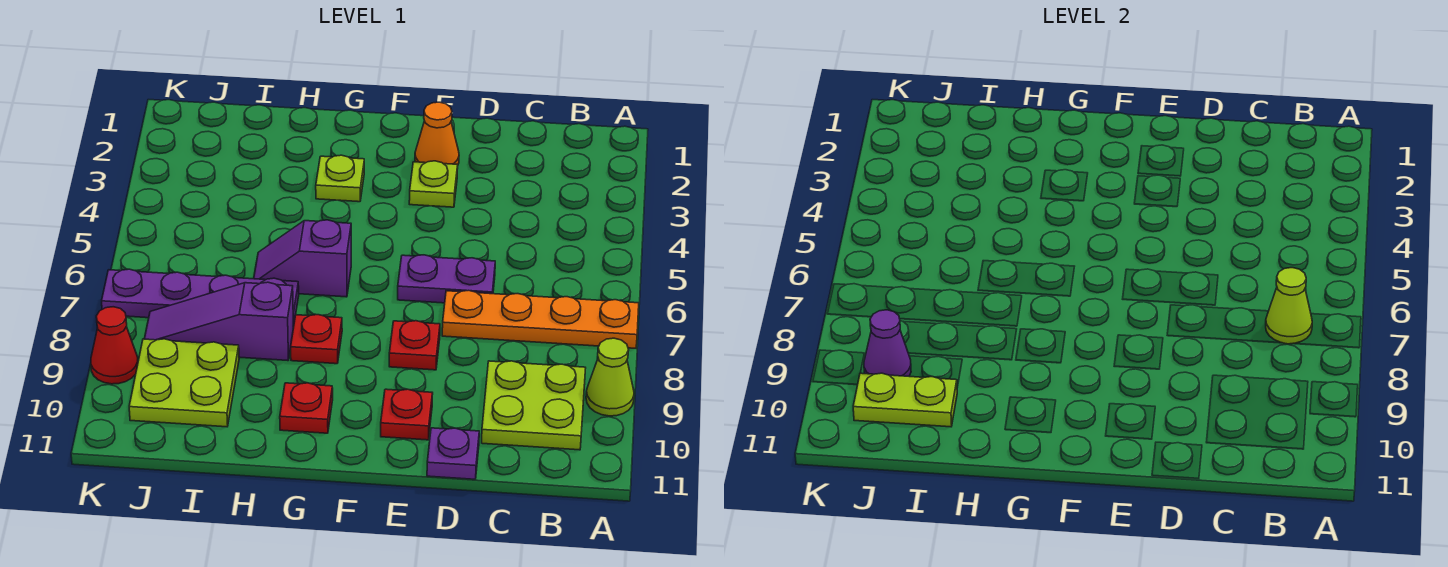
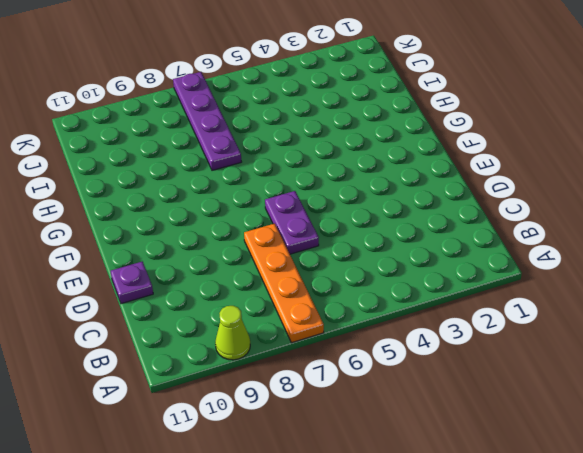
none -> lime 2x2 plate [482,361,586,450]
none -> orange 1x1 cone [415,102,459,165]
none -> lime 1x1 plate [409,161,458,207]

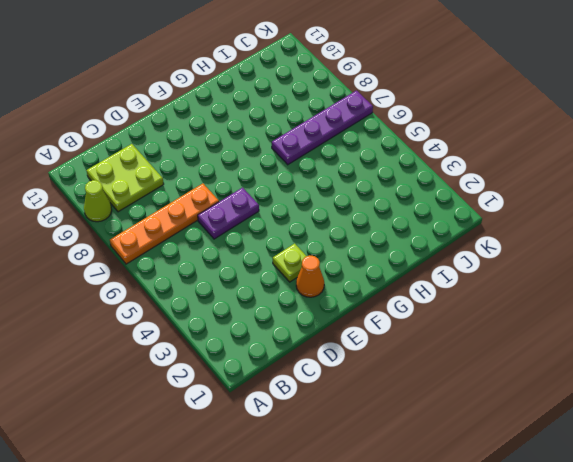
none -> purple 1x1 plate [427,428,479,479]
none -> red 1x1 plate [389,321,440,370]
none -> red 1x1 plate [381,389,433,440]

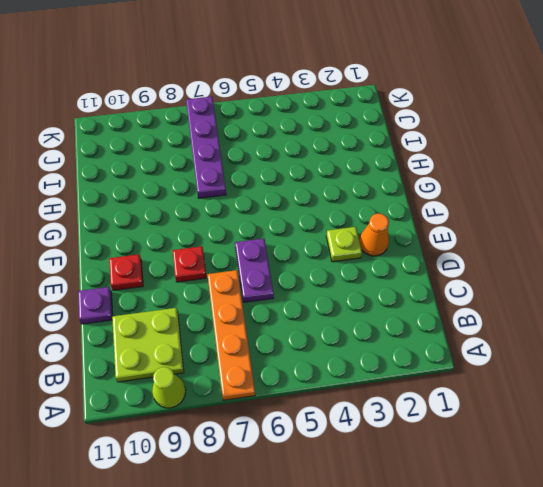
none -> lime 1x1 plate [316,155,364,202]
none -> purple 1x2 slope [254,220,351,297]
none -> red 1x1 plate [291,315,342,364]

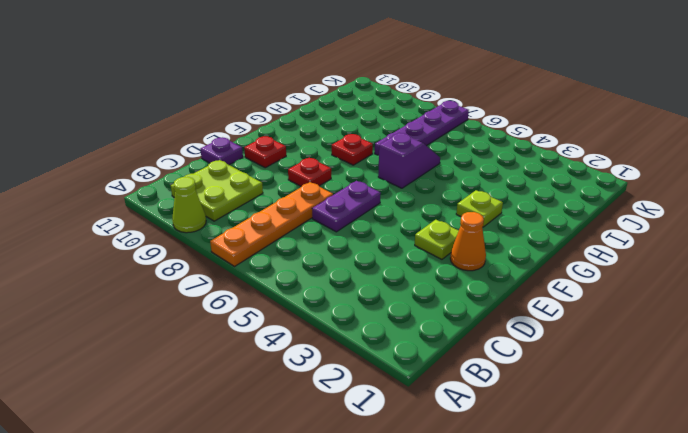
none -> red 1x1 plate [280,383,333,433]
none -> purple 1x3 slope [145,282,294,361]
none -> lime 2x2 plate [129,339,239,427]

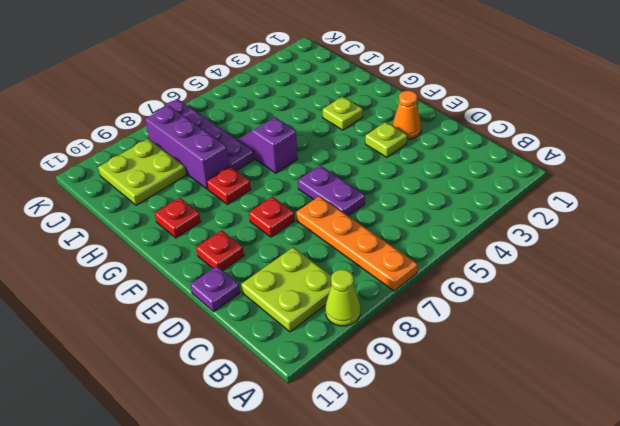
purple 1x3 brick [145,106,229,189] -> purple 1x3 slope [145,282,294,361]
none -> red 1x1 cone [91,307,138,384]
none -> lime 1x1 cone [1266,268,1312,344]
none -> lime 1x2 plate [853,373,957,427]

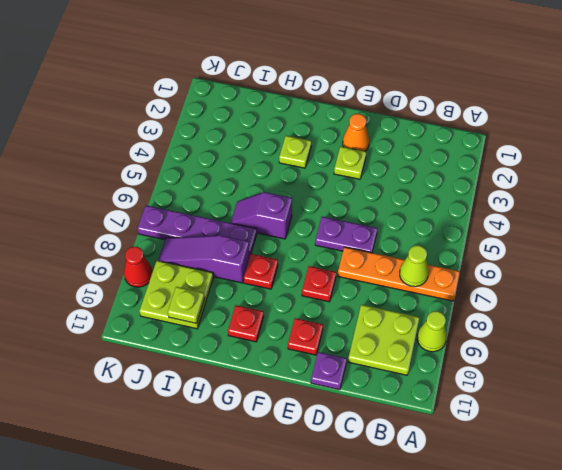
lime 1x1 plate [168,287,205,323] -> lime 1x2 plate [853,373,957,427]
none -> purple 1x1 cone [864,310,911,376]

